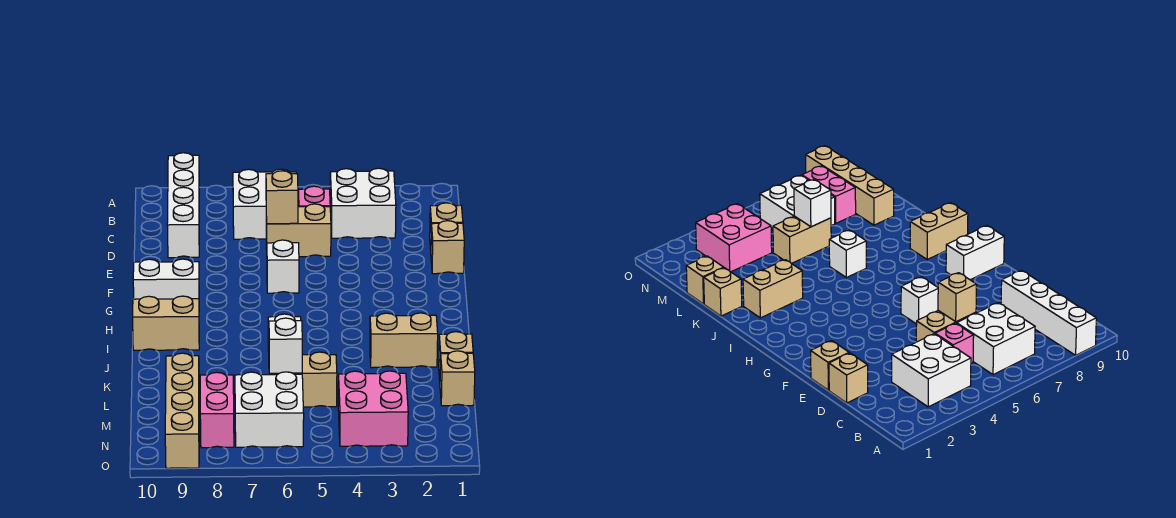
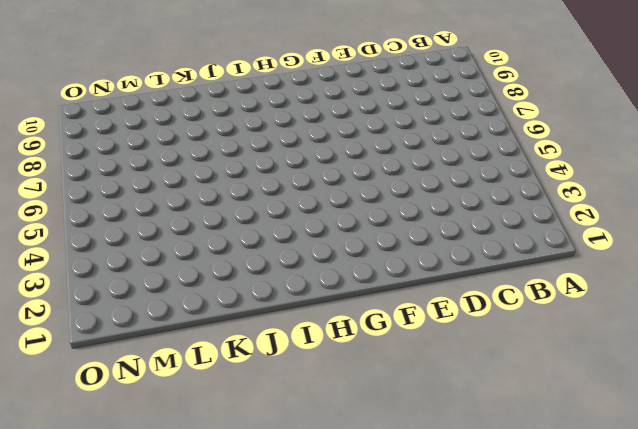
none -> white 1x4 brick [167,153,199,258]
none -> white 2x2 brick [330,168,396,238]
none -> white 2x2 brick [233,169,296,239]

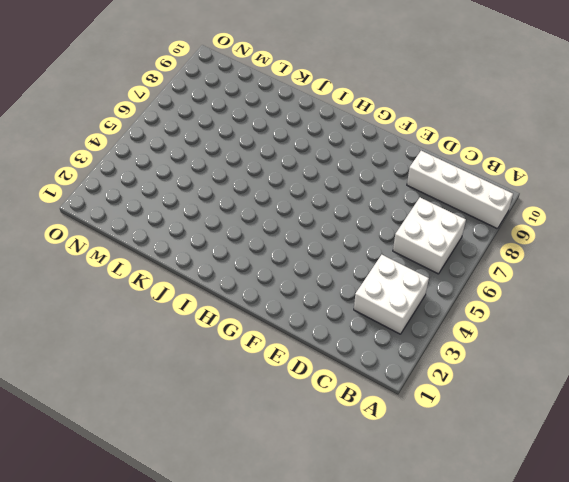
none -> pink 1x1 brick [298,186,330,207]
none -> tan 1x1 brick [430,203,463,250]
none -> tan 1x2 brick [266,204,331,257]

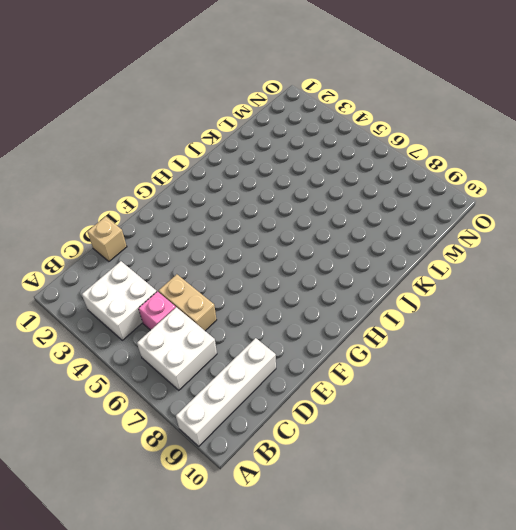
none -> tan 1x1 brick [431,221,464,274]
none -> white 1x1 brick [267,240,299,293]
none -> white 1x2 brick [133,259,199,299]

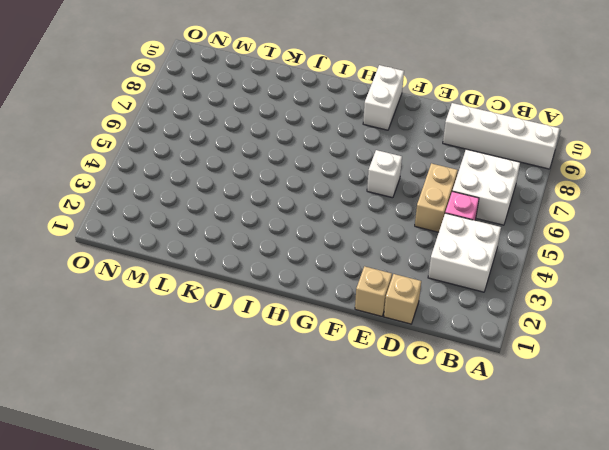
none -> tan 1x2 brick [133,296,199,350]
none -> tan 1x2 brick [370,313,438,368]
none -> white 1x1 brick [829,230,866,277]

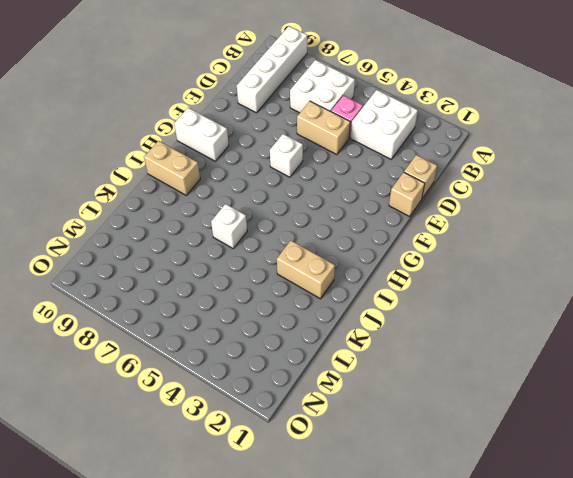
none -> tan 1x1 brick [439,332,473,379]
none -> tan 1x1 brick [440,351,475,406]
none -> tan 1x2 brick [269,352,337,407]

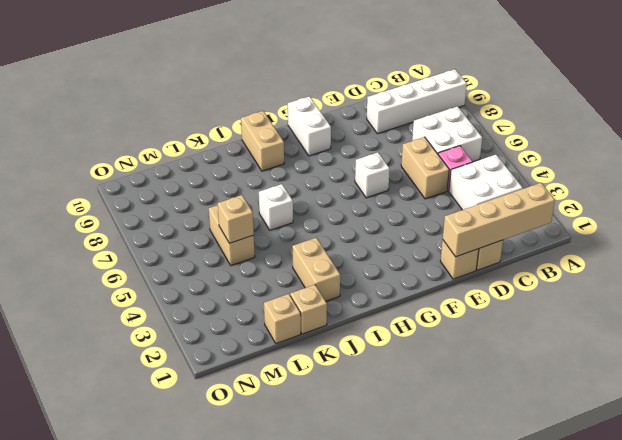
tan 1x4 brick [443,183,555,257] -> tan 1x4 brick moved to [165,353,199,468]
tan 1x1 brick [218,195,254,243] -> tan 1x1 brick moved to [266,171,298,224]
none -> pink 2x2 brick [338,371,408,446]
none -> white 2x2 brick [235,372,304,447]
none -> pink 1x2 brick [200,372,234,448]

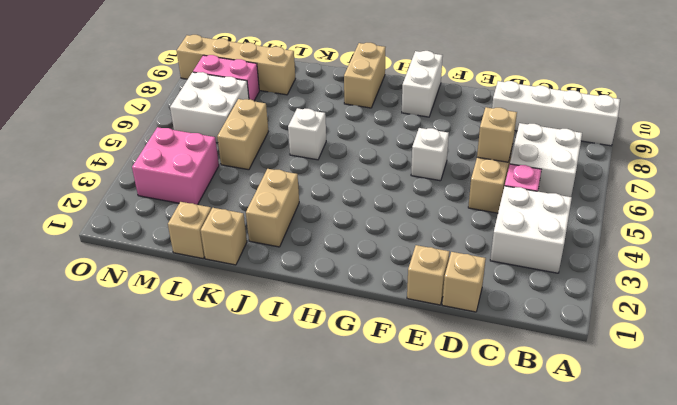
none -> white 1x1 brick [269,318,302,373]

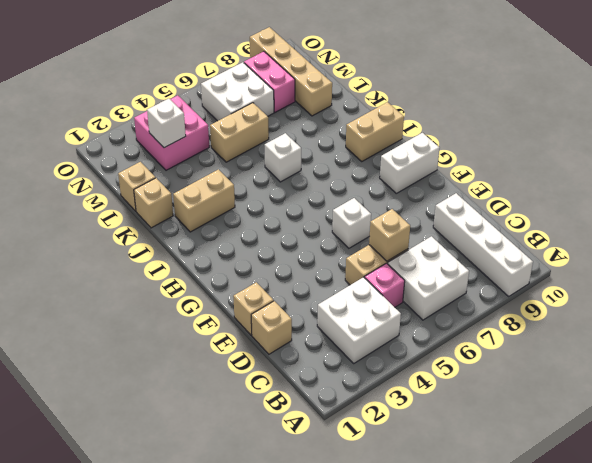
white 1x1 brick [147,99,186,148] -> white 1x1 brick moved to [269,318,302,373]

